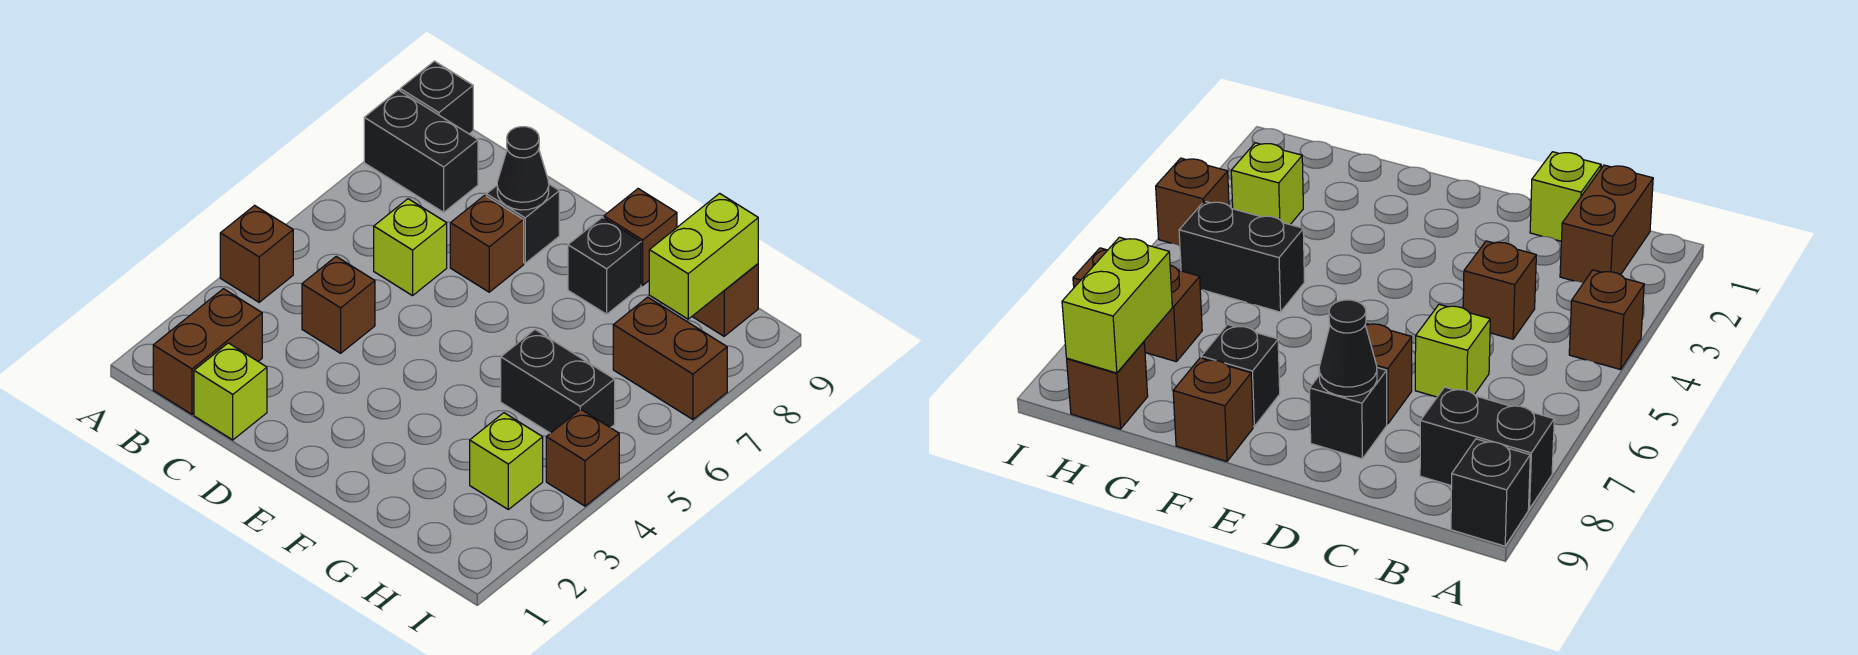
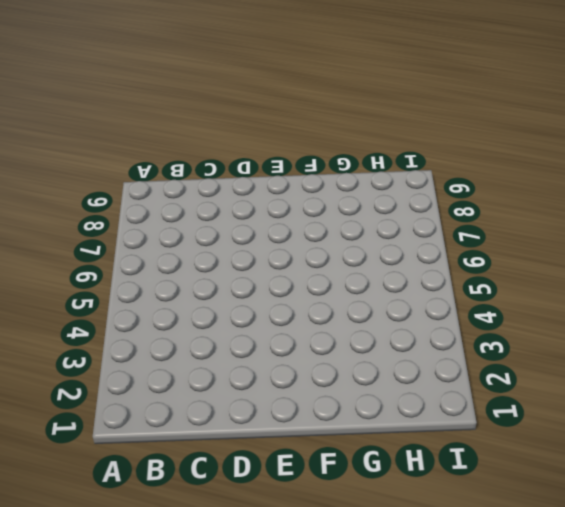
none -> brown 1x1 brick [220,205,293,302]
none -> black 1x2 brick [364,90,478,212]
none -> black 1x1 brick [400,61,473,134]

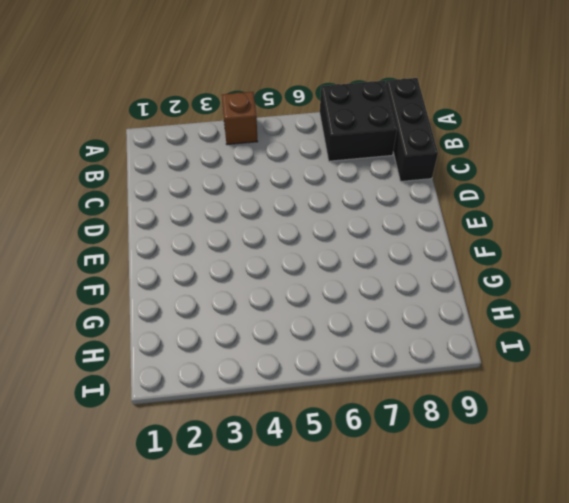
black 2x2 brick [320,81,397,161] -> black 1x2 brick [364,90,478,212]
black 1x3 brick [386,78,438,181] -> black 1x1 brick [400,61,473,134]
none -> brown 1x2 brick [153,289,262,414]
none -> lime 1x1 brick [194,343,267,440]
none -> brown 1x1 brick [302,257,375,353]

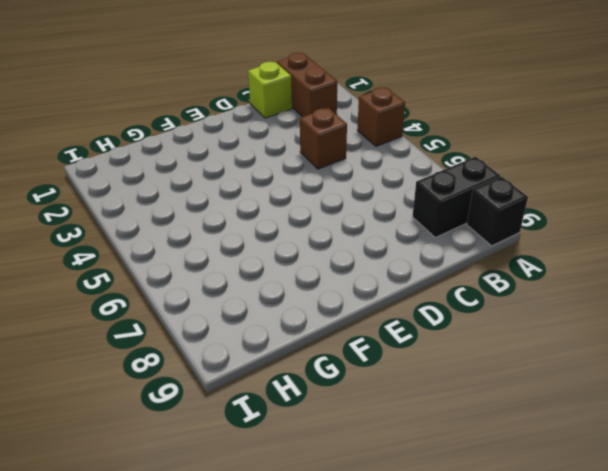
none -> lime 1x1 brick [374,199,447,296]
none -> brown 1x1 brick [450,195,524,292]
none -> black 1x1 brick [486,184,559,263]

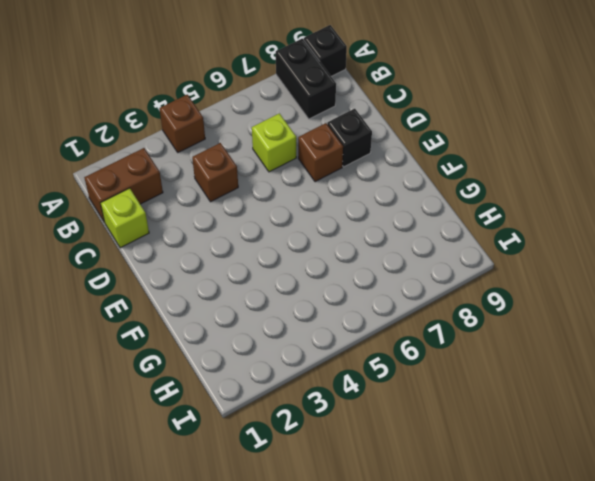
none -> black 1x1 brick [568,217,641,314]
none -> brown 1x1 brick [604,189,677,285]
none -> black 1x2 brick [501,330,615,433]

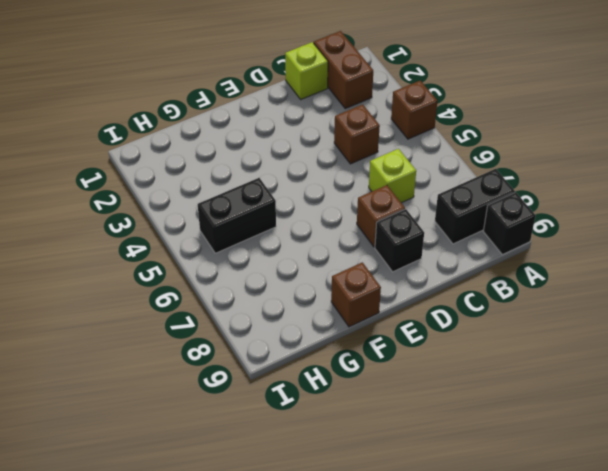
none -> black 1x1 brick [568,217,641,314]
none -> lime 1x1 brick [470,413,543,509]
none -> brown 1x2 brick [613,297,727,420]

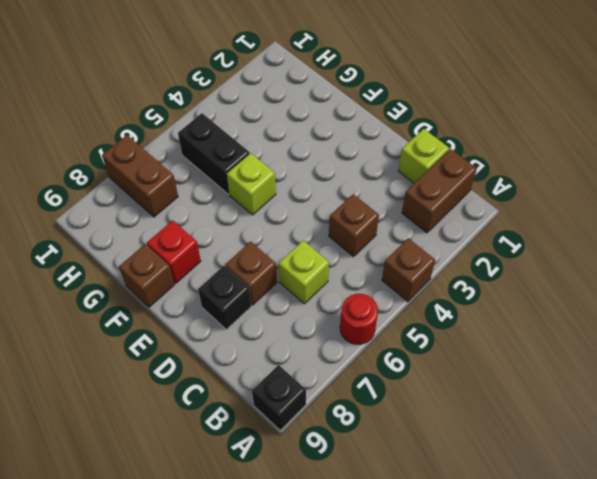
red 1x1 round brick [340,294,378,344] -> none
lime 1x1 brick [227,153,276,215] -> lime 1x1 brick moved to [470,413,543,509]
red 1x1 brick [147,220,201,283] -> black 1x1 brick [568,217,641,314]
none -> black 1x2 brick [364,90,478,212]
none -> brown 1x1 brick [692,264,758,336]
none -> brown 1x1 brick [546,409,619,506]

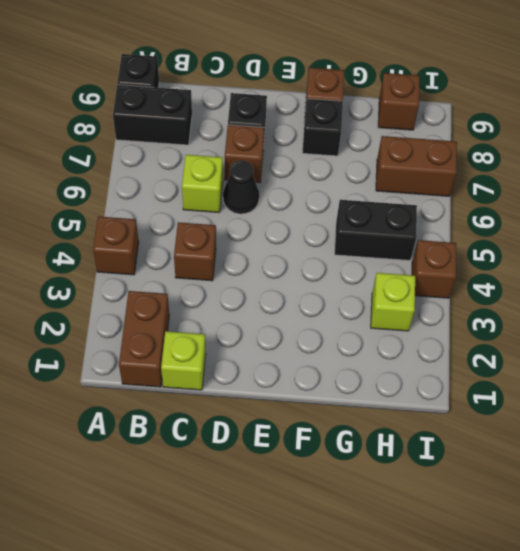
black 1x1 cone [223,160,259,214] -> black 1x1 cone moved to [497,127,549,210]
none -> lime 1x2 brick [649,193,758,319]

